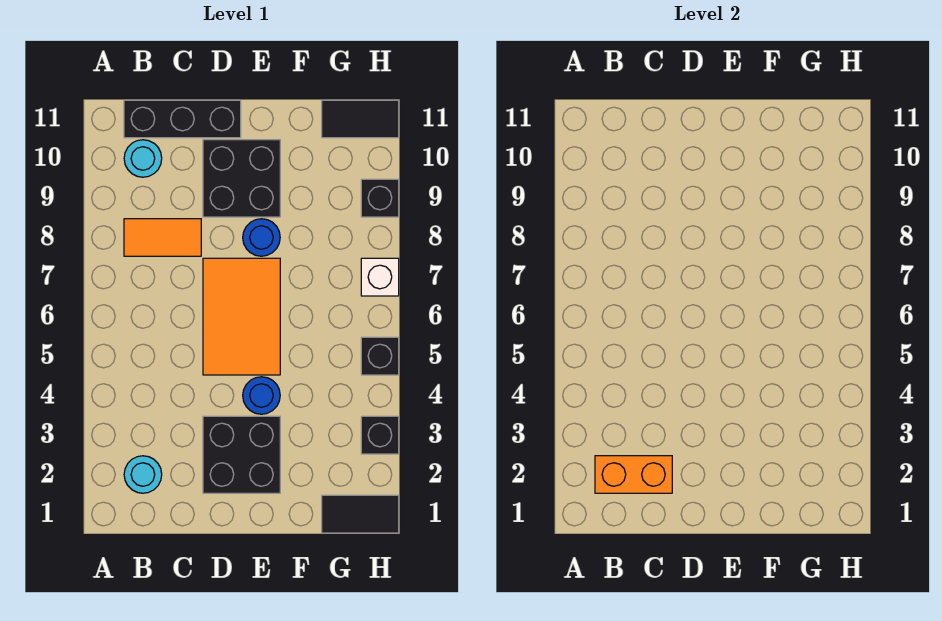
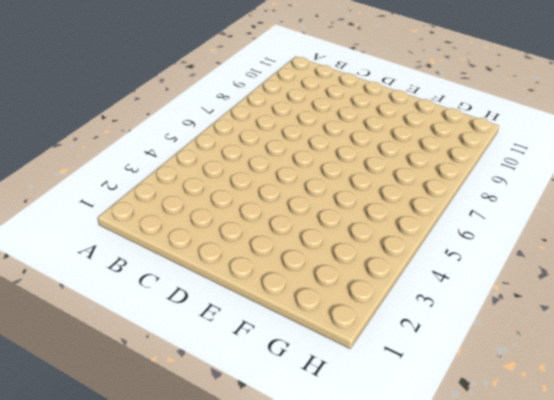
none -> cyan 1x1 round brick [124,456,162,493]
none -> orange 1x2 tile [124,219,201,256]
none -> cyan 1x1 round brick [124,140,162,177]

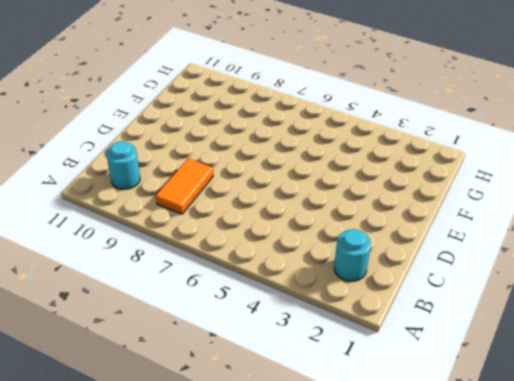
none -> black 1x3 brick [124,100,241,138]
none -> black 2x2 brick [203,416,280,493]
none -> orange 2x3 tile [203,258,280,375]

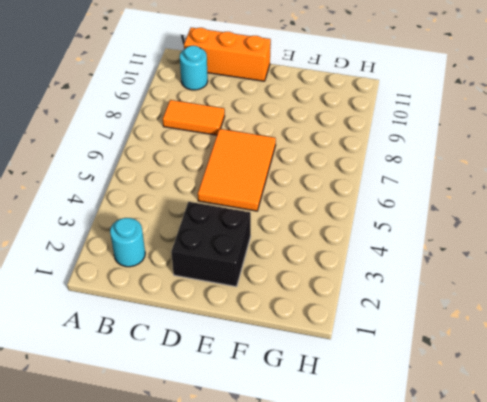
orange 1x3 brick [184,28,271,81] -> black 1x3 brick [124,100,241,138]
none -> black 2x2 brick [203,140,280,217]
none -> blue 1x1 round brick [243,377,280,414]
none -> blue 1x1 round brick [243,219,280,256]

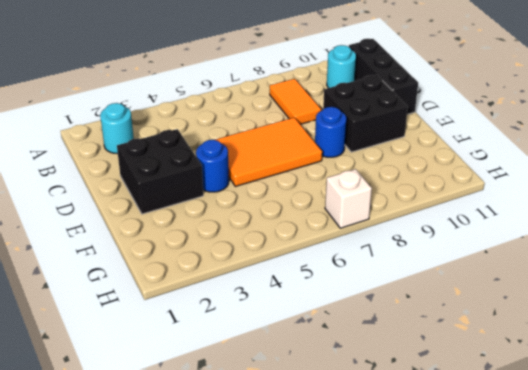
none -> black 1x2 tile [322,495,399,533]
none -> black 1x2 tile [322,100,399,138]
none -> black 1x1 brick [361,416,399,454]

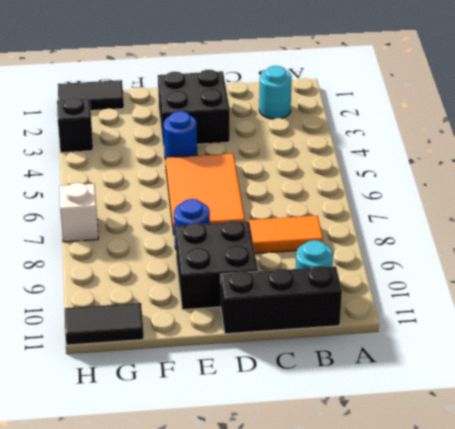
none -> black 1x1 brick [361,337,399,375]
none -> black 1x1 brick [361,179,399,217]
none -> orange 1x2 brick [595,456,672,493]

